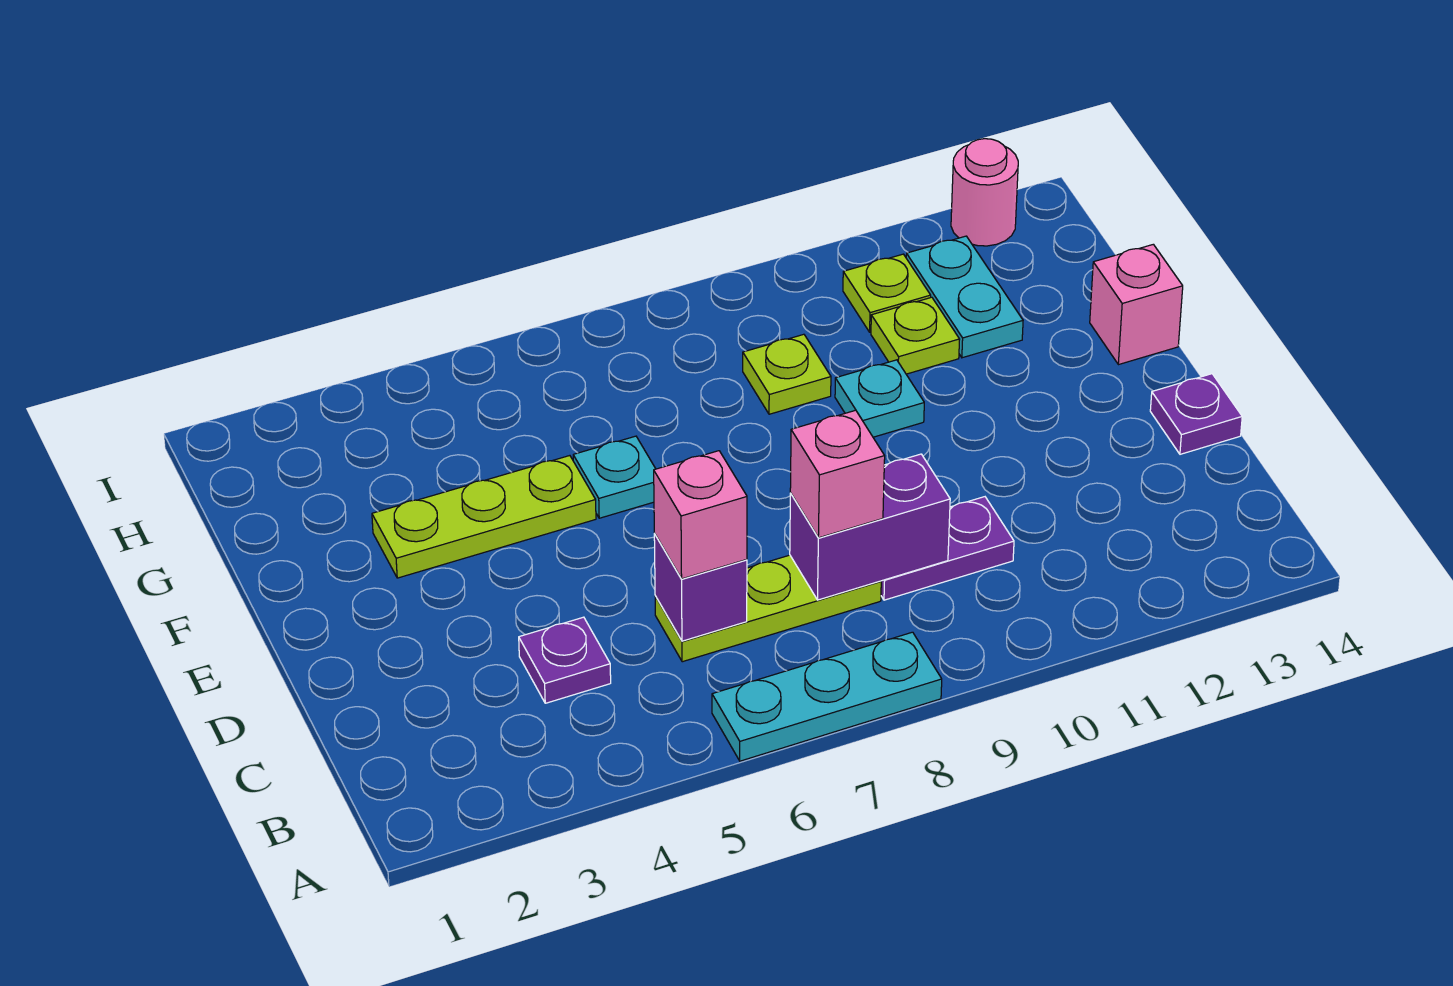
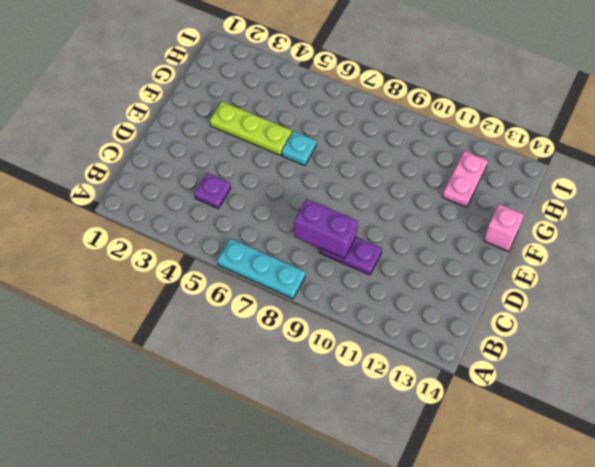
pink 1x2 plate [443,151,488,207] -> cyan 1x2 plate [906,236,1023,358]
none -> lime 1x3 plate [655,555,881,662]
none -> purple 1x1 plate [1150,374,1242,454]
none -> cyan 1x1 plate [835,360,924,437]

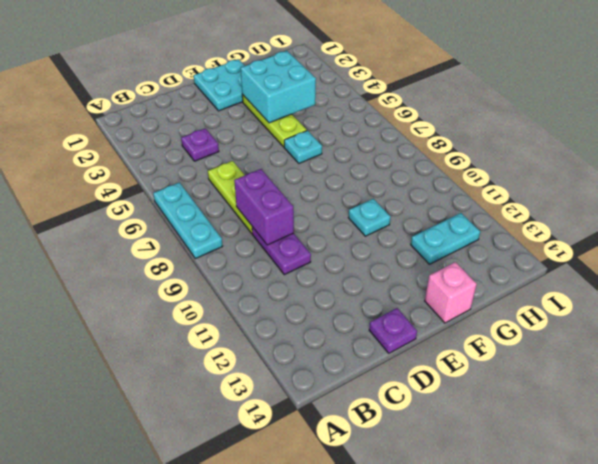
cyan 2x2 plate [194,59,245,111] -> none
cyan 2x2 brick [241,51,316,123] -> none
none -> lime 1x1 plate [743,334,831,414]
none -> lime 1x1 plate [871,297,960,374]
none -> lime 1x1 plate [843,254,931,332]

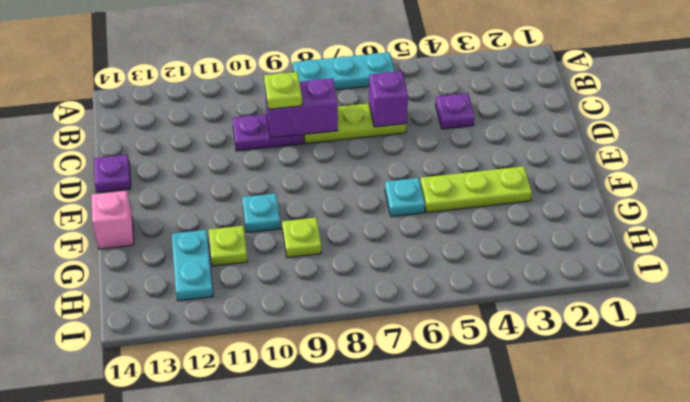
lime 1x1 plate [264,72,302,109] -> lime 1x1 plate moved to [843,254,931,332]
none -> pink 1x1 round brick [951,139,1018,246]
none -> pink 1x1 brick [654,451,747,579]
none -> pink 1x1 brick [790,410,885,538]

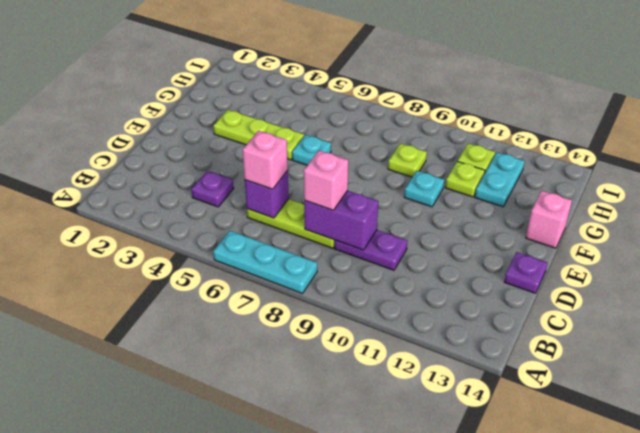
none -> pink 1x1 round brick [951,139,1018,246]

